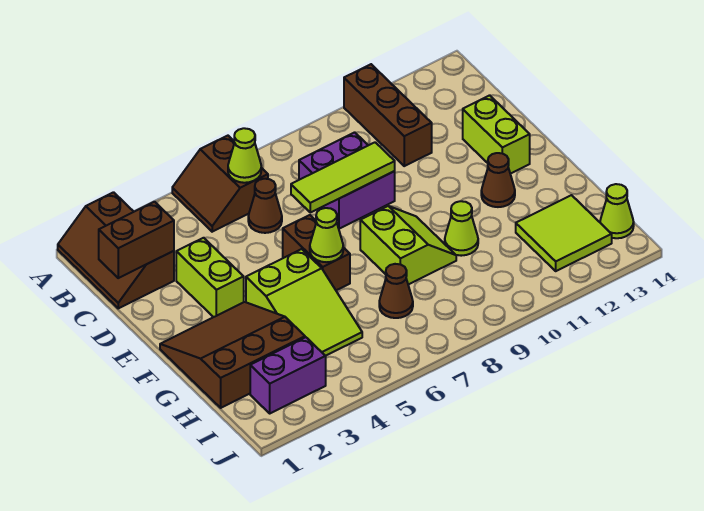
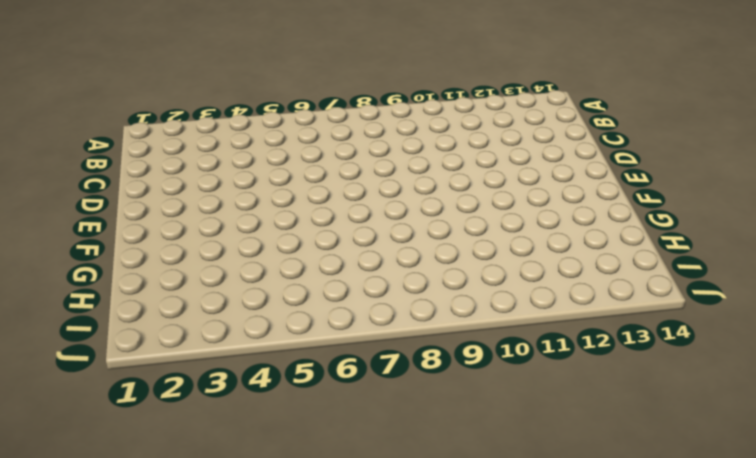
none -> brown 2x3 slope [58,192,174,308]
none -> brown 2x2 slope [172,136,268,232]
none -> brown 1x3 brick [344,64,432,166]

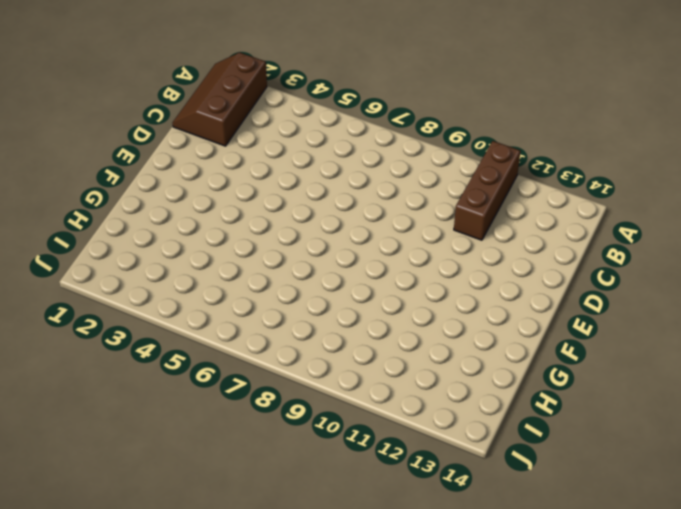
none -> brown 2x2 slope [172,136,268,232]
none -> brown 1x1 cone [248,179,282,233]
none -> purple 2x2 brick [299,132,395,229]

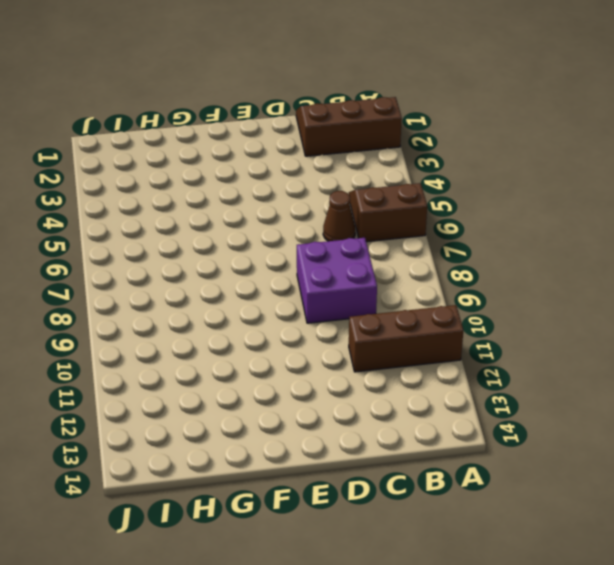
none -> lime 1x2 brick [176,238,244,317]
none -> lime 1x2 brick [463,95,530,174]
none -> brown 1x2 brick [283,215,350,290]

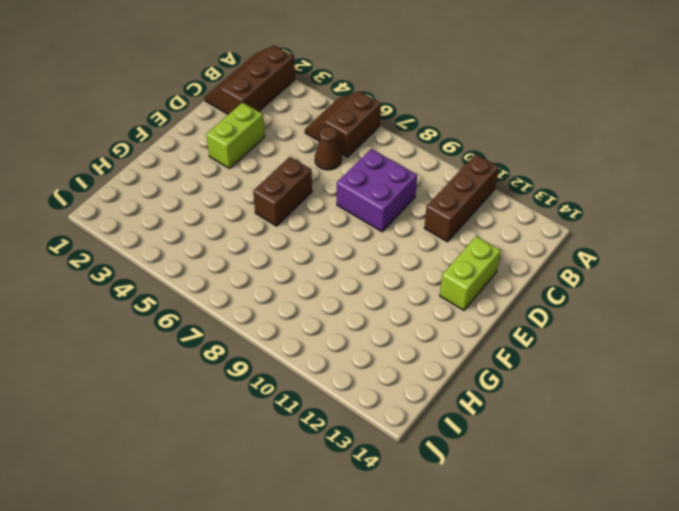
none -> brown 3x3 slope [160,302,305,408]
none -> lime 2x3 slope [246,249,362,356]
none -> lime 2x2 slope [360,206,456,285]

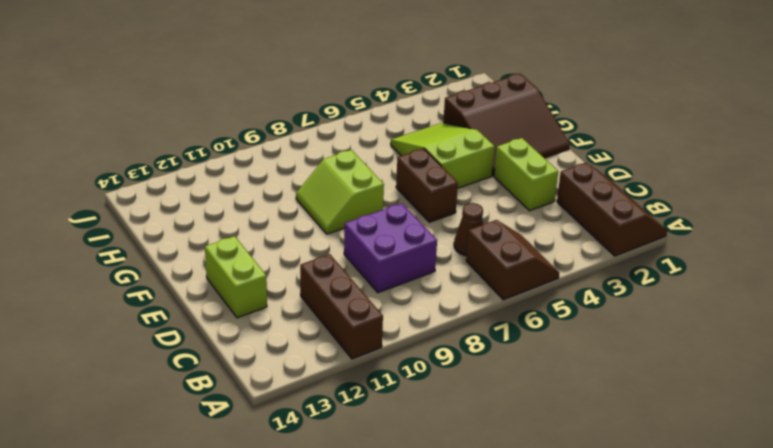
none -> brown 1x1 cone [481,153,515,207]
none -> lime 1x1 cone [445,201,478,256]
none -> brown 1x1 cone [379,264,413,318]

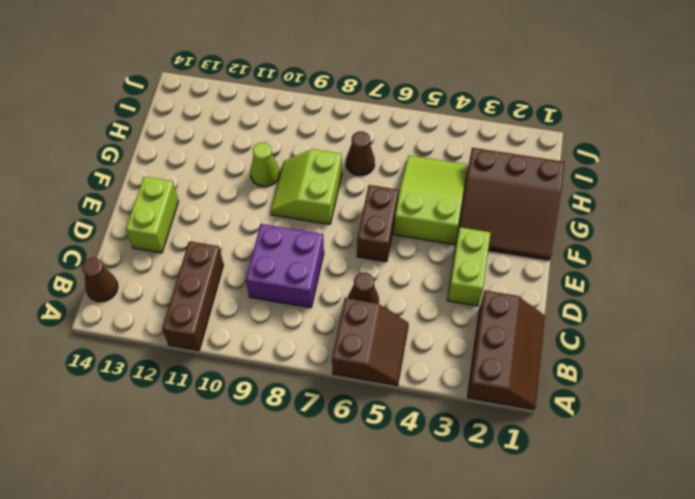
brown 1x1 cone [82,258,118,302] -> brown 1x1 cone moved to [481,153,515,207]
none -> lime 2x2 tile [516,195,612,271]
none -> purple 1x2 brick [250,337,326,413]
none -> lime 1x1 cone [600,184,634,238]

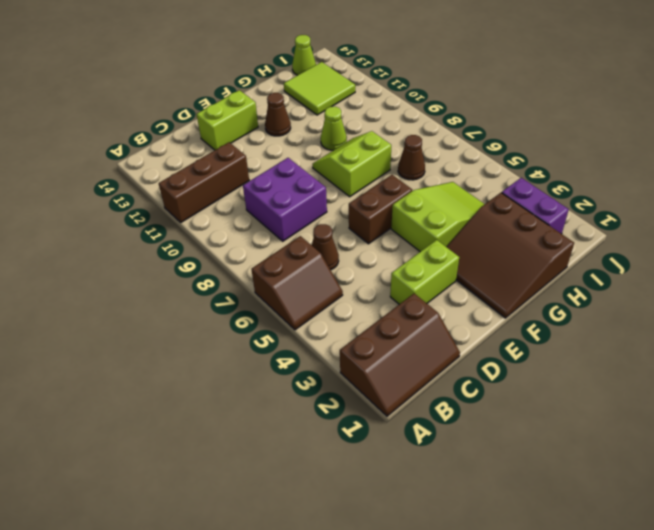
none -> lime 1x1 cone [228,128,261,183]
none -> brown 1x2 brick [99,202,174,278]
none -> lime 1x3 tile [291,142,395,213]

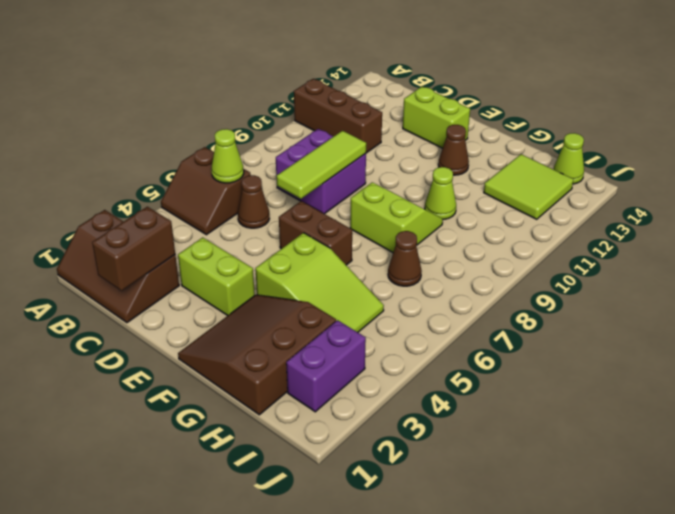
none -> lime 1x1 cone [310,208,343,262]

